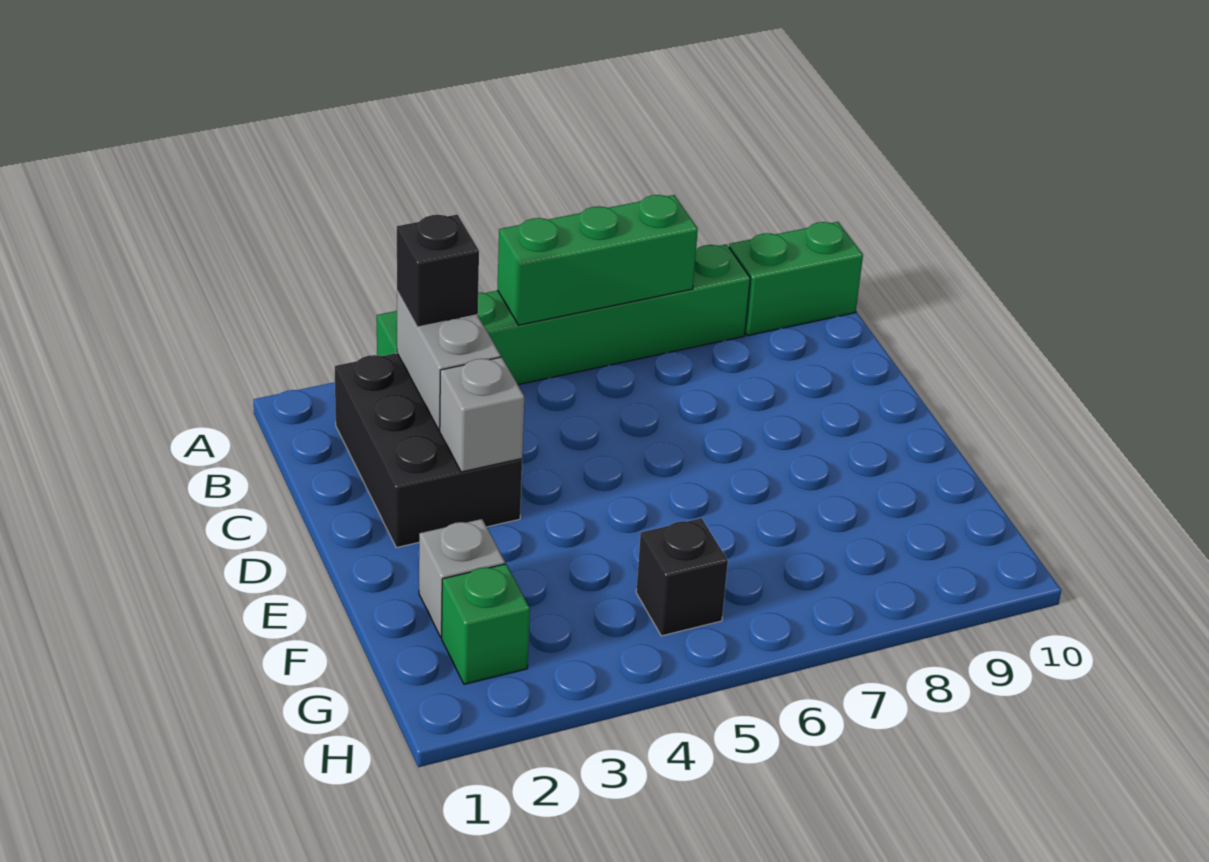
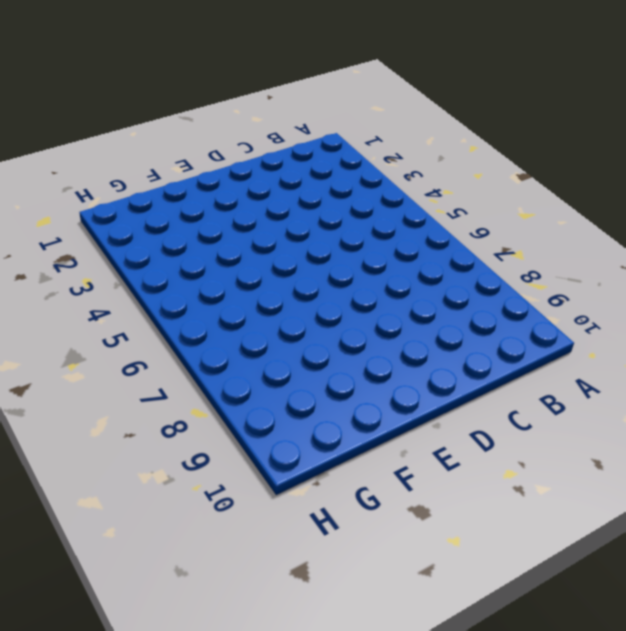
none -> green 1x6 brick [377,244,750,385]
none -> green 1x2 brick [729,222,863,336]

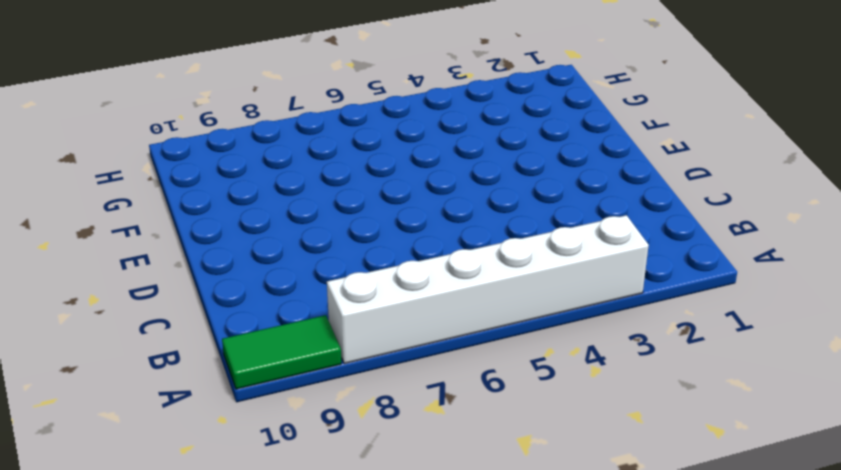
white 1x6 brick [327,215,649,364] -> green 1x6 brick [377,244,750,385]
green 1x2 tile [222,315,341,389] -> green 1x2 brick [729,222,863,336]
none -> black 2x3 brick [335,353,522,548]
none -> grey 1x1 brick [419,519,505,637]

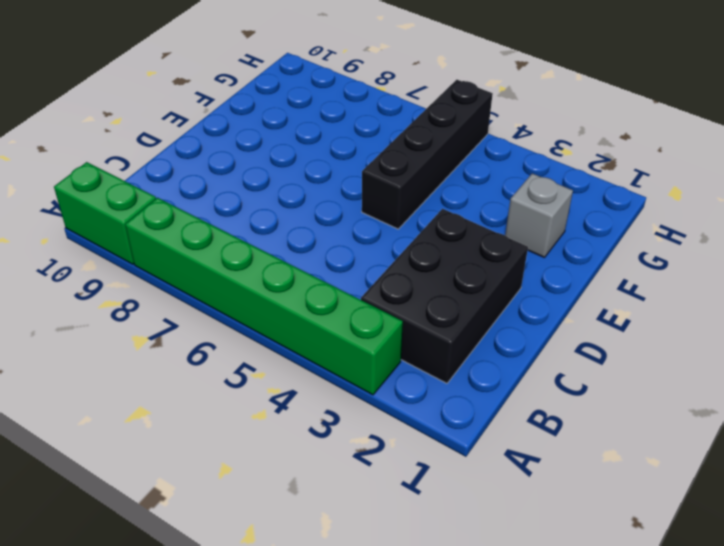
black 1x4 brick [362,80,493,229] -> black 1x1 brick [636,518,728,636]
none -> green 1x1 brick [442,564,530,684]
none -> green 1x3 brick [497,195,698,325]

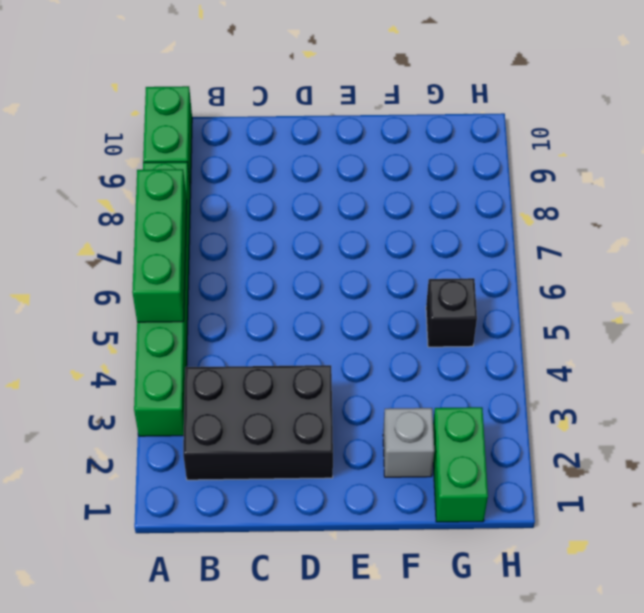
green 1x2 brick [433,407,488,522] -> green 1x1 brick [442,564,530,684]
none -> grey 1x2 brick [397,291,501,430]
none -> grey 1x1 brick [440,357,524,472]

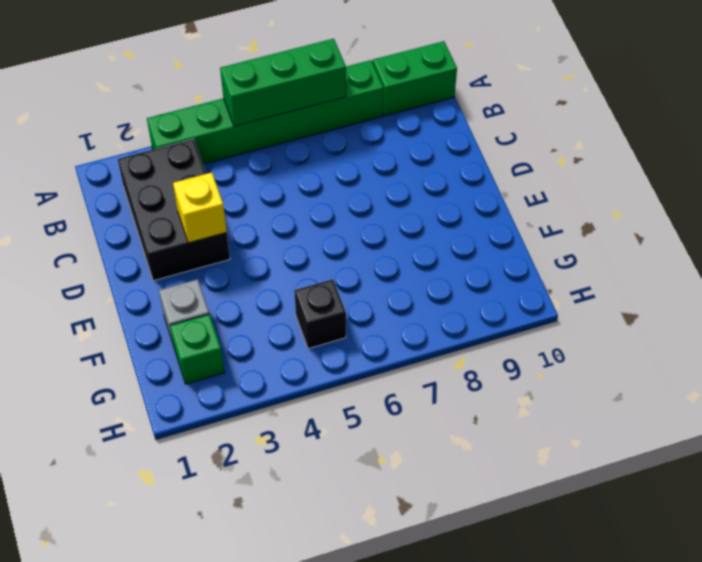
yellow 1x1 brick [173,172,227,243] -> grey 1x1 brick [440,357,524,472]
none -> grey 1x2 brick [397,291,501,430]
none -> black 1x1 brick [397,214,479,327]

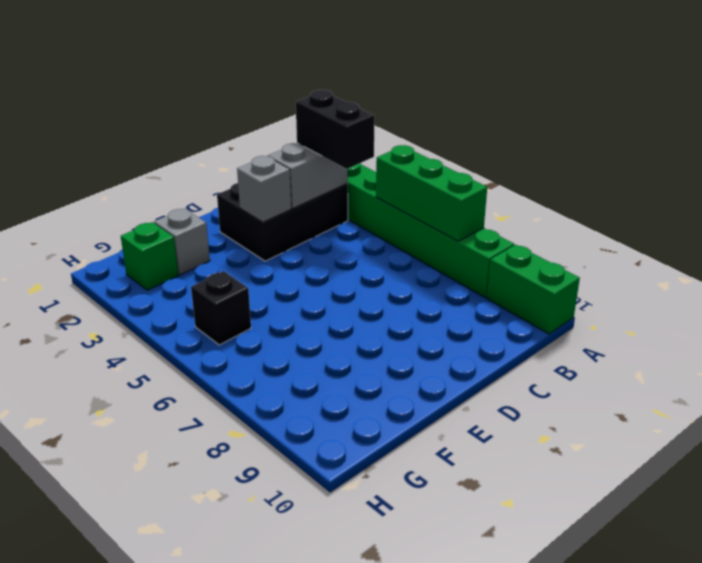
black 1x2 brick [296,90,375,169] -> black 1x1 brick [397,214,479,327]

